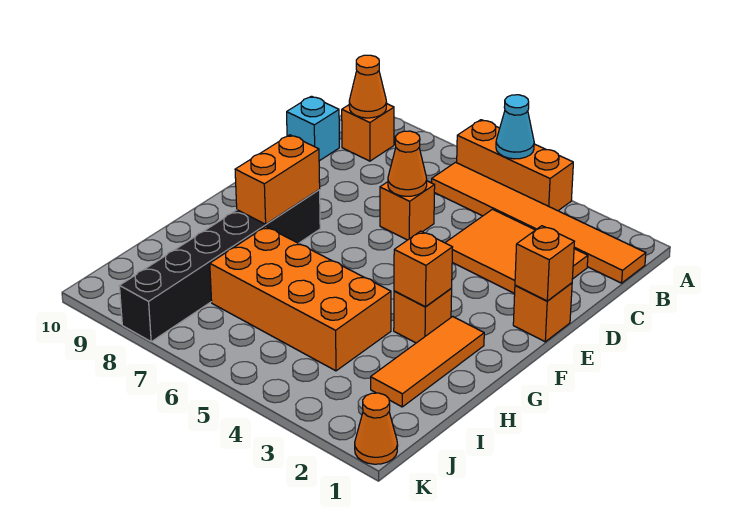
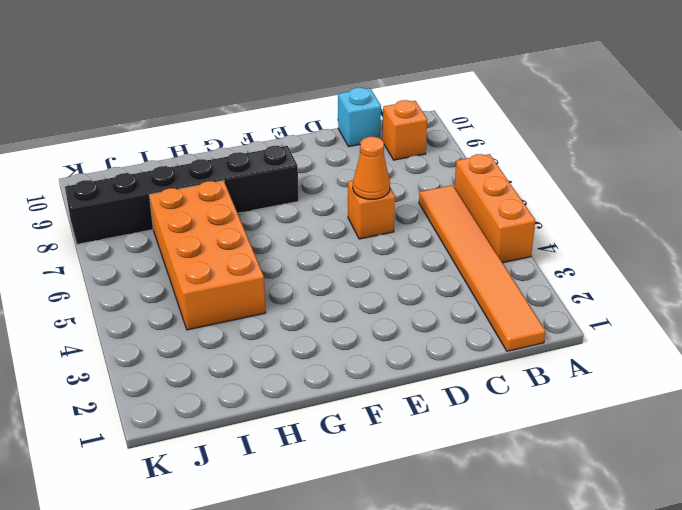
none -> orange 2x3 tile [445,209,588,294]
none -> orange 1x1 brick [513,283,572,342]
none -> orange 1x3 tile [371,317,484,407]

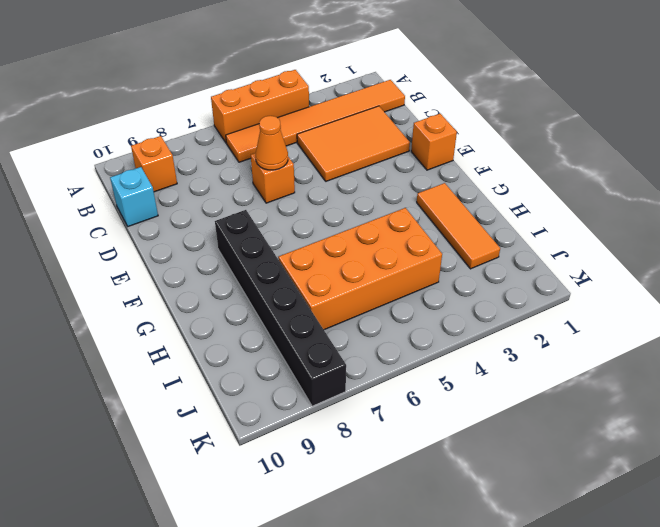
none -> orange 1x1 brick [394,289,452,343]
none -> orange 1x1 cone [355,393,398,464]
none -> cyan 1x1 cone [496,95,534,159]

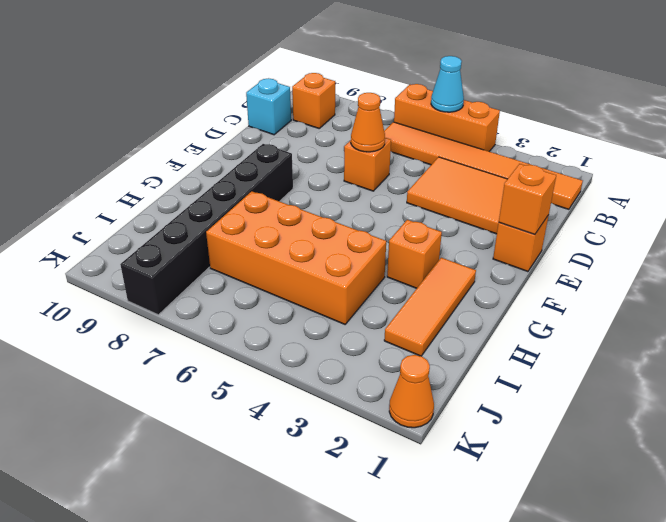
none -> orange 1x1 cone [349,55,387,118]
none -> orange 1x2 brick [235,135,320,224]
none -> orange 1x1 brick [394,231,452,307]

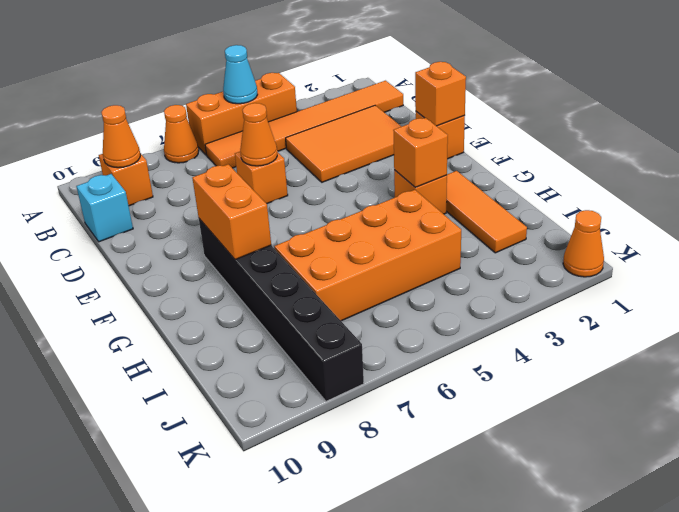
orange 1x1 cone [164,105,199,163] -> none

